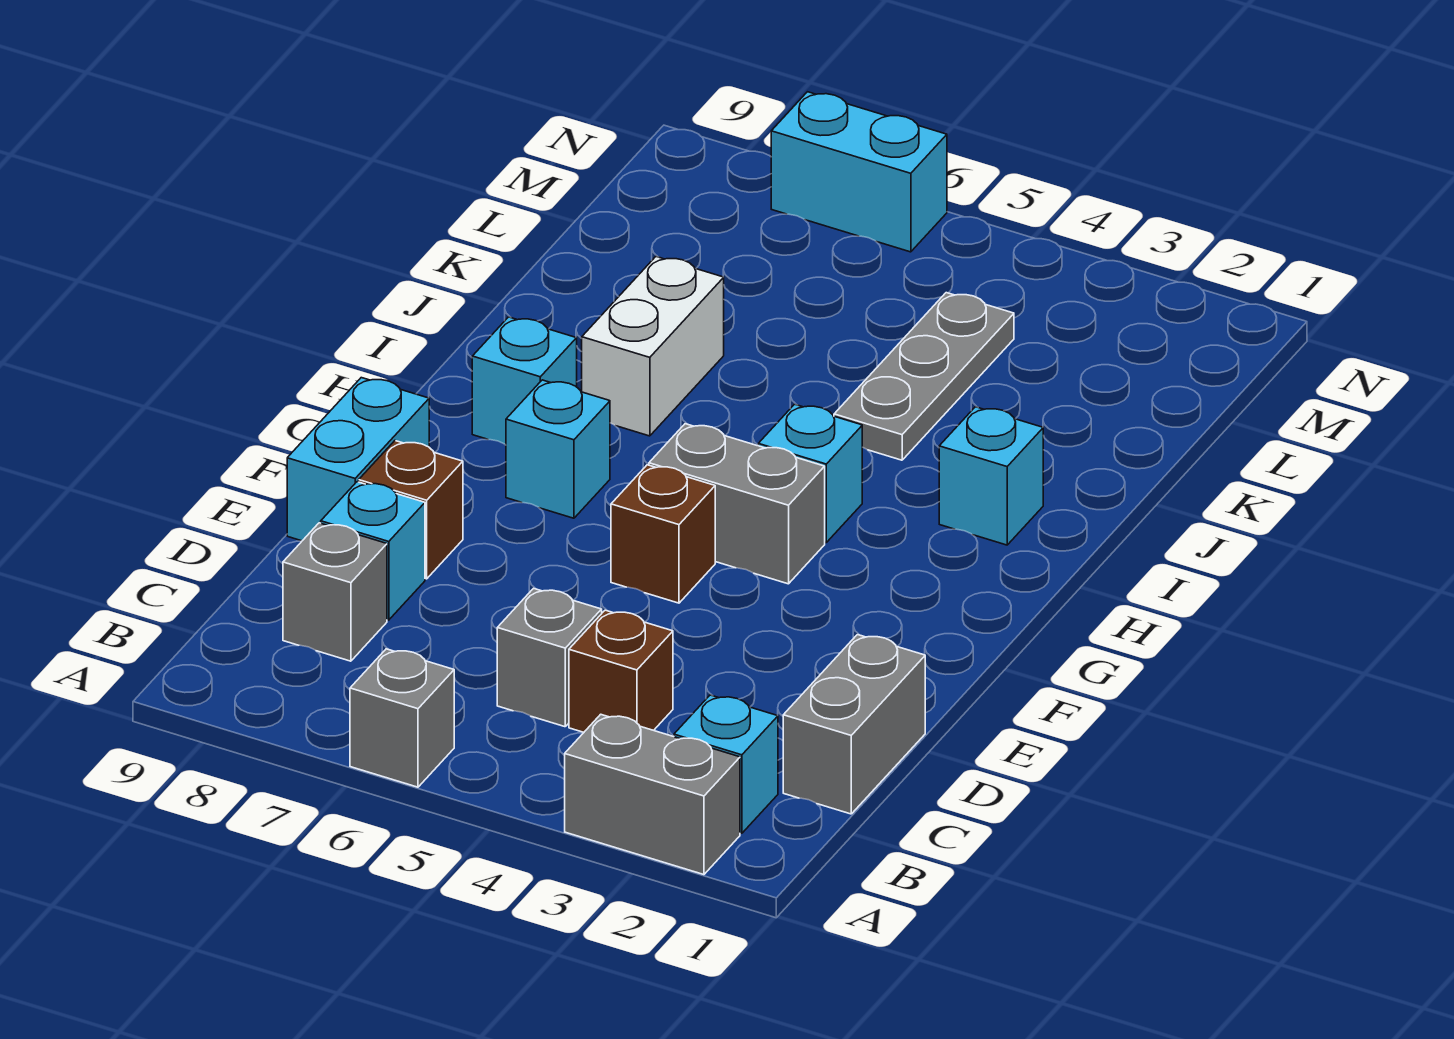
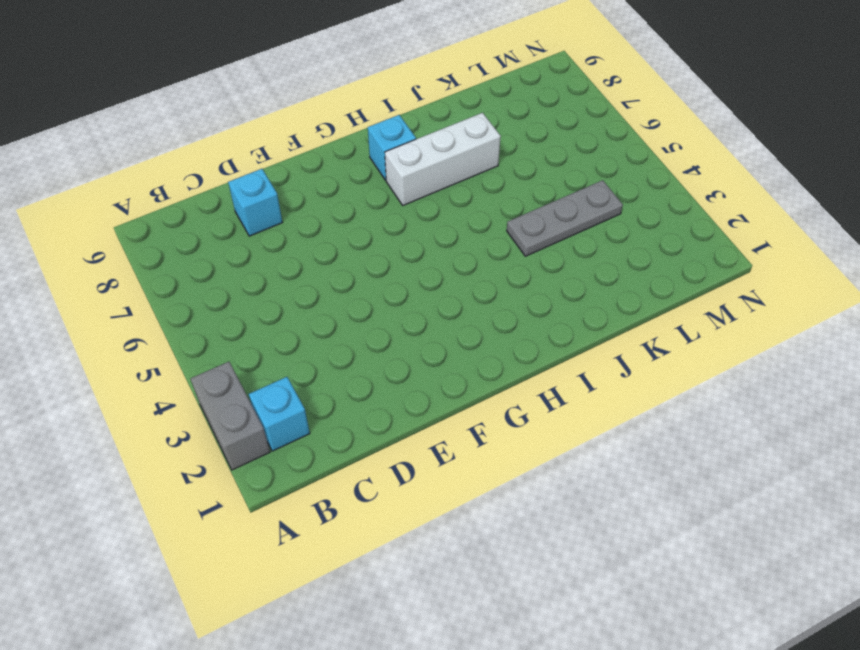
white 1x3 brick [385,113,501,205] -> white 1x2 brick [582,257,724,436]
none -> grey 1x1 brick [350,649,454,787]
none -> grey 1x2 brick [783,635,925,814]
none -> brown 1x1 brick [569,610,673,732]

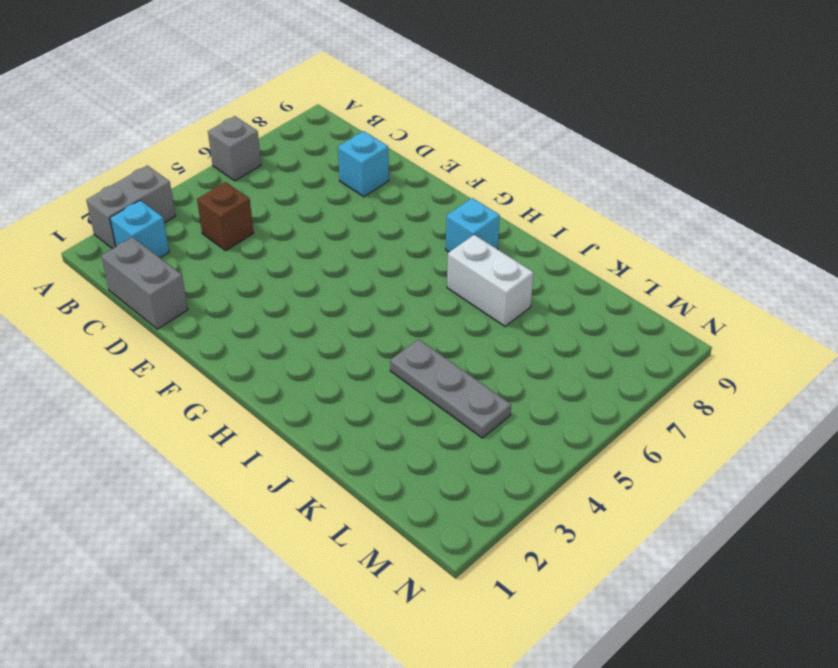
none -> grey 1x1 brick [497,588,602,727]
none -> grey 1x1 brick [283,523,387,661]
none -> brown 1x1 brick [359,441,463,579]

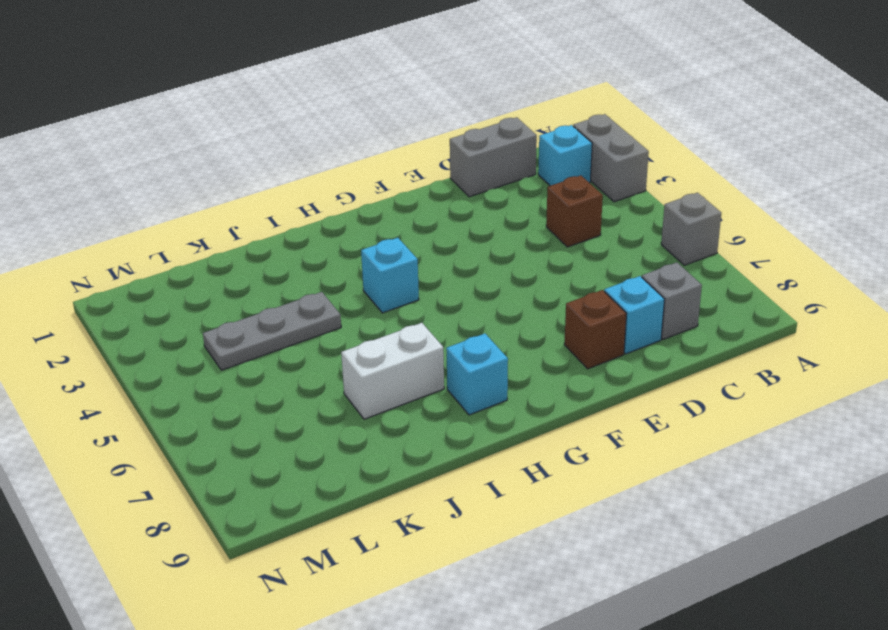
none -> grey 1x1 brick [497,588,602,727]
none -> cyan 1x2 brick [287,378,429,541]
none -> brown 1x1 brick [611,465,715,603]

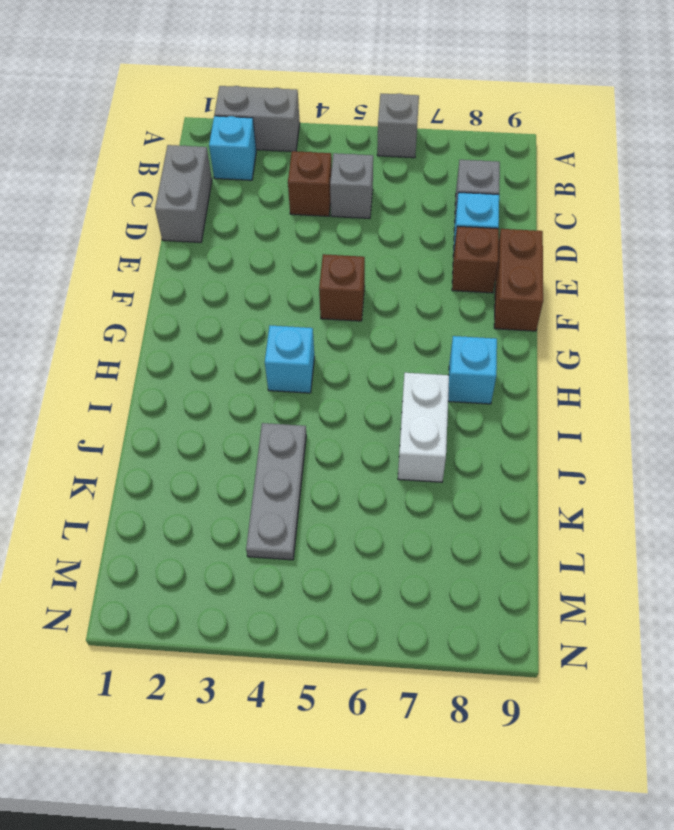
brown 1x2 brick [494,229,543,331] -> cyan 1x2 brick [287,378,429,541]
none -> grey 1x2 brick [649,424,825,584]
none -> cyan 1x1 brick [506,380,610,518]
none -> cyan 1x1 brick [939,407,1043,545]

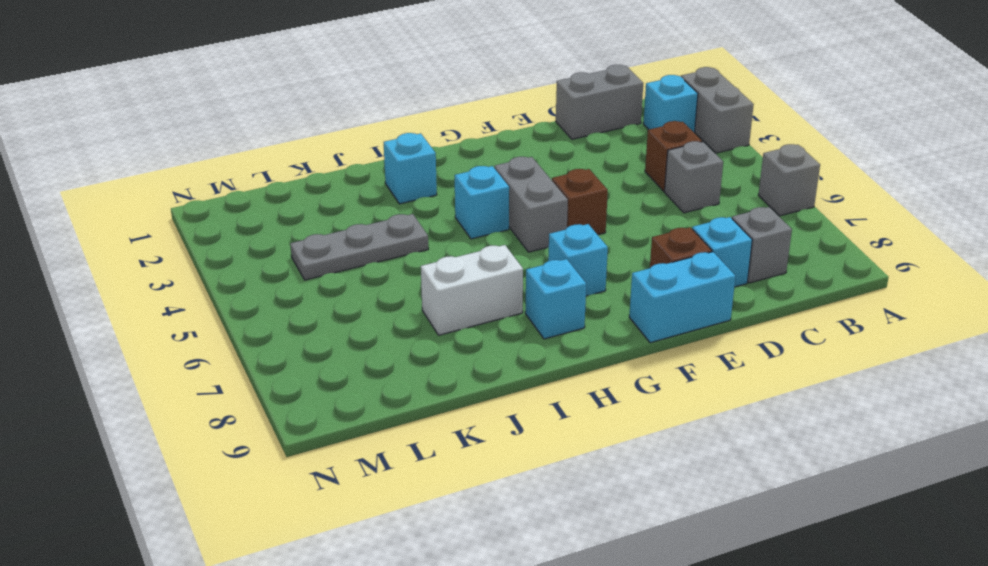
none -> cyan 1x2 brick [771,92,947,252]

